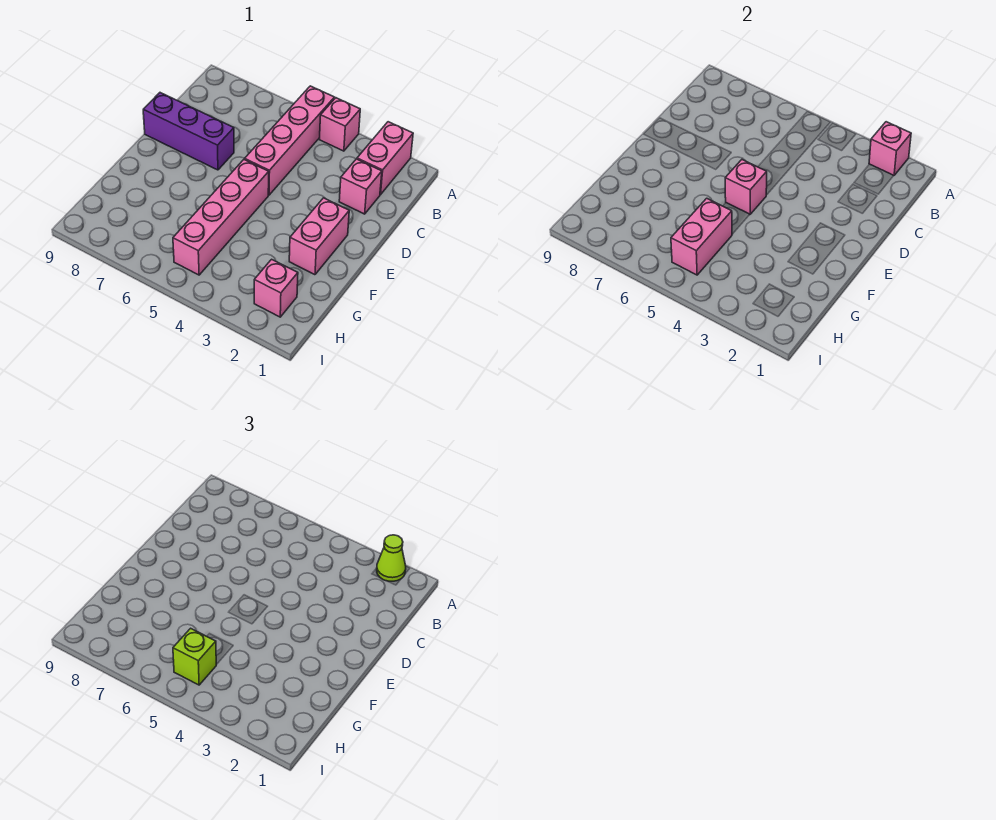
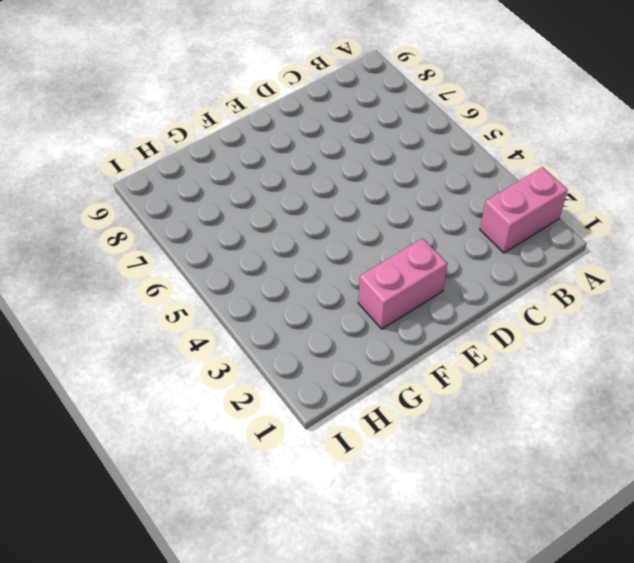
none -> pink 1x1 brick [319,98,360,151]
none -> pink 1x4 brick [245,86,334,195]
none -> pink 1x1 brick [339,159,382,214]

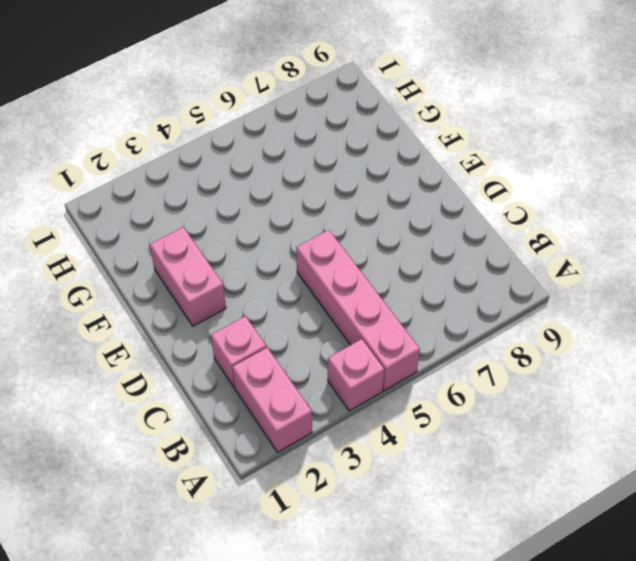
none -> purple 1x3 brick [143,93,234,170]
none -> pink 1x4 brick [173,159,269,275]
none -> pink 1x1 brick [254,259,298,317]

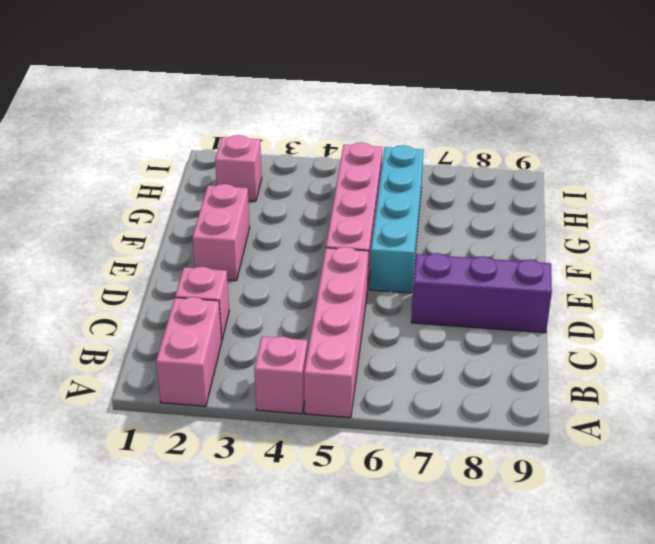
cyan 1x4 brick [370,145,424,293] -> none
none -> pink 1x1 brick [869,122,911,176]
none -> pink 1x1 brick [725,160,767,214]
none -> pink 1x2 brick [671,198,732,275]

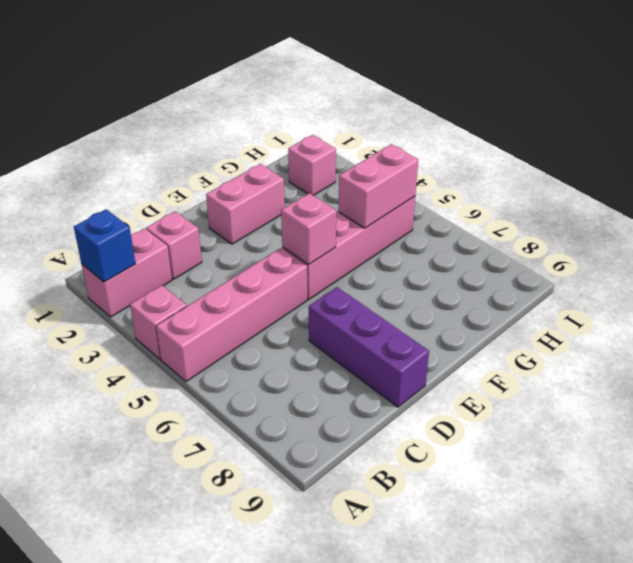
blue 1x1 brick [74,209,136,282] -> pink 1x1 brick [869,122,911,176]
none -> lime 1x1 cone [377,535,406,581]
none -> lime 1x1 brick [173,628,216,685]

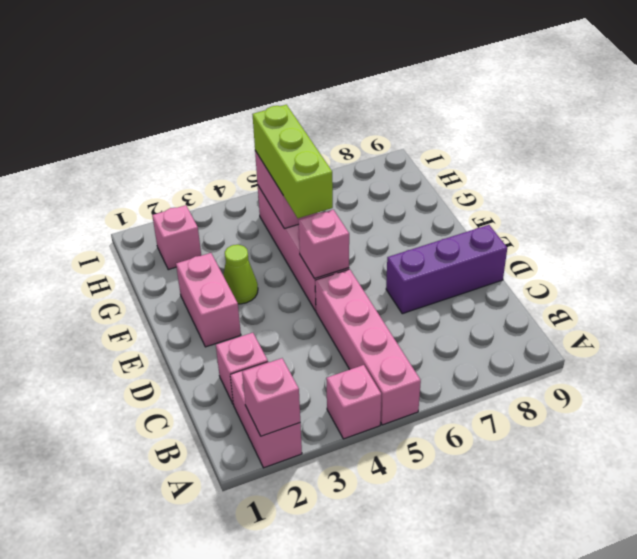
lime 1x1 cone [223,245,258,304] -> lime 1x1 cone moved to [377,535,406,581]
lime 1x3 brick [252,105,333,218] -> lime 1x1 brick [173,628,216,685]

